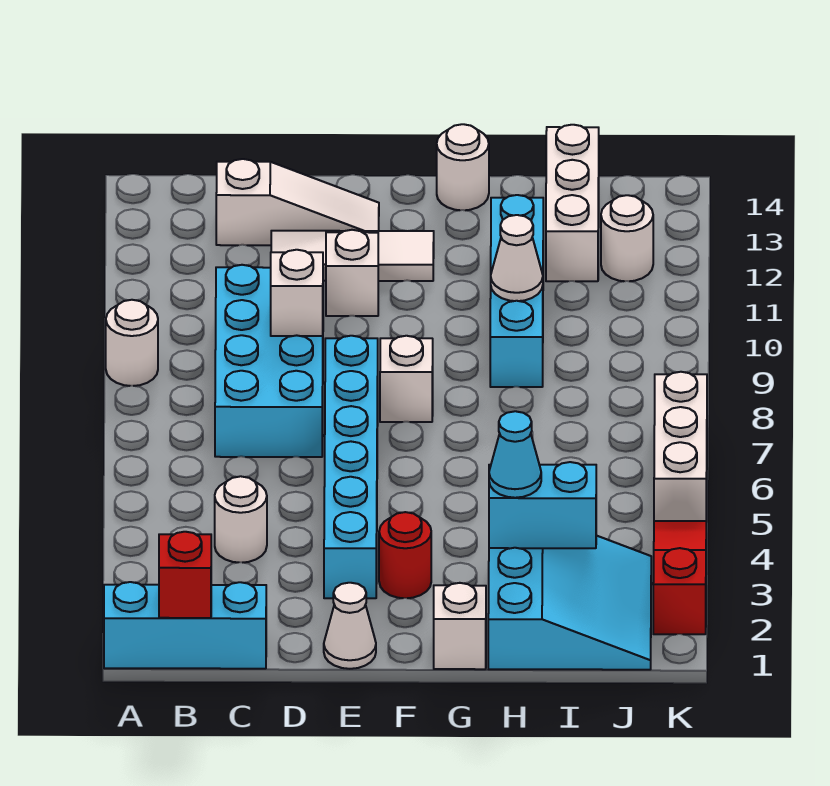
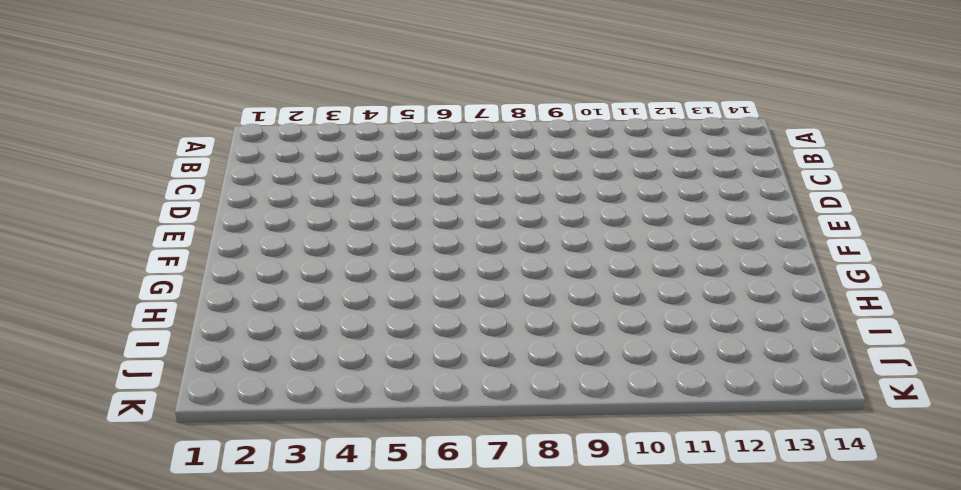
none -> cyan 1x3 brick [104,582,266,669]
none -> white 1x1 round brick [106,300,158,386]
none -> white 1x1 round brick [215,476,267,563]

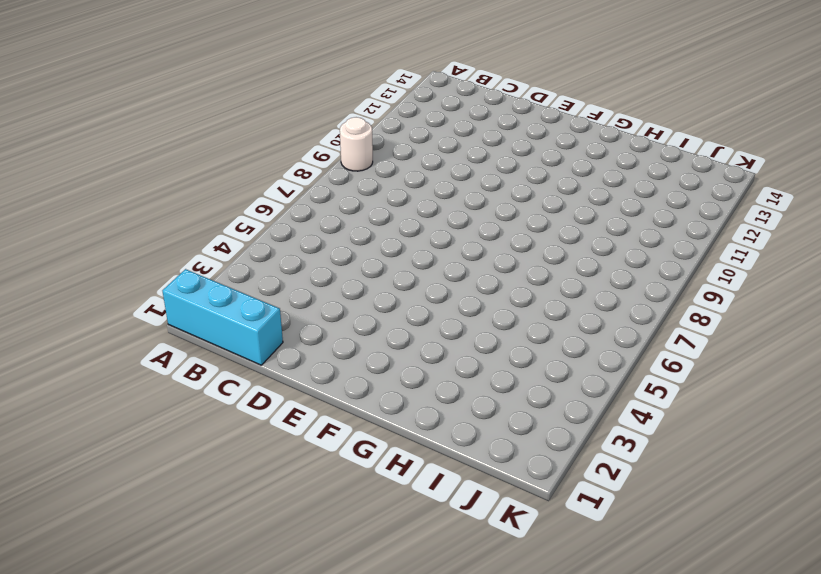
none -> white 1x1 round brick [215,476,267,563]
none -> cyan 2x4 brick [215,265,323,457]
none -> white 1x3 slope [216,159,379,245]

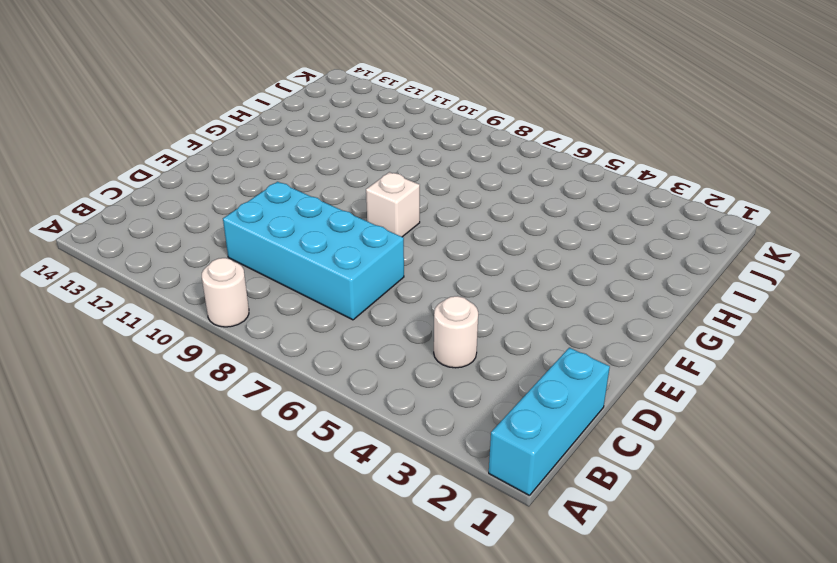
none -> white 1x3 slope [216,159,379,245]
none -> white 1x3 tile [271,231,434,281]
none -> white 1x1 cone [324,583,376,669]

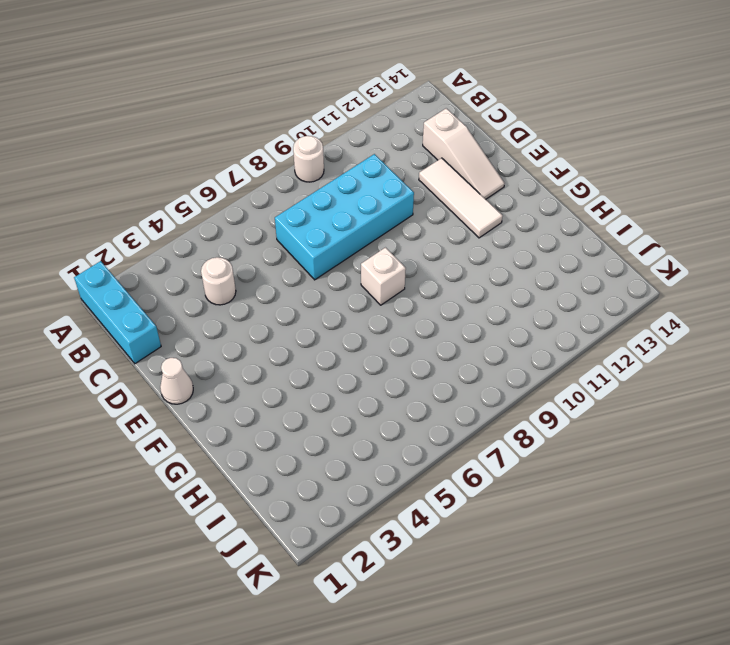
none -> cyan 1x6 brick [324,336,378,598]
none -> white 1x1 brick [326,230,378,316]
none -> red 1x1 round brick [379,512,431,598]

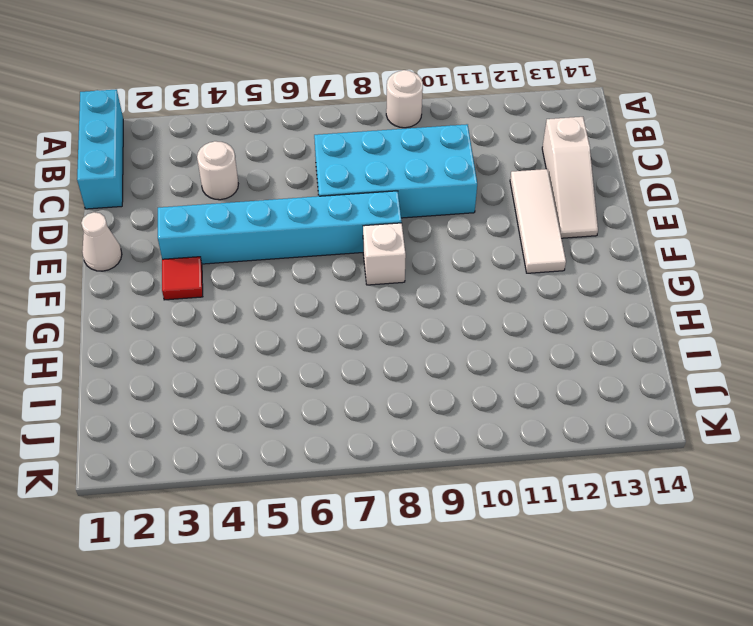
red 1x1 tile [162,257,203,300] -> red 1x1 round brick [379,512,431,598]
none -> white 1x1 brick [326,230,378,316]
none -> white 1x1 brick [434,583,486,669]
none -> white 1x1 round brick [437,124,489,210]

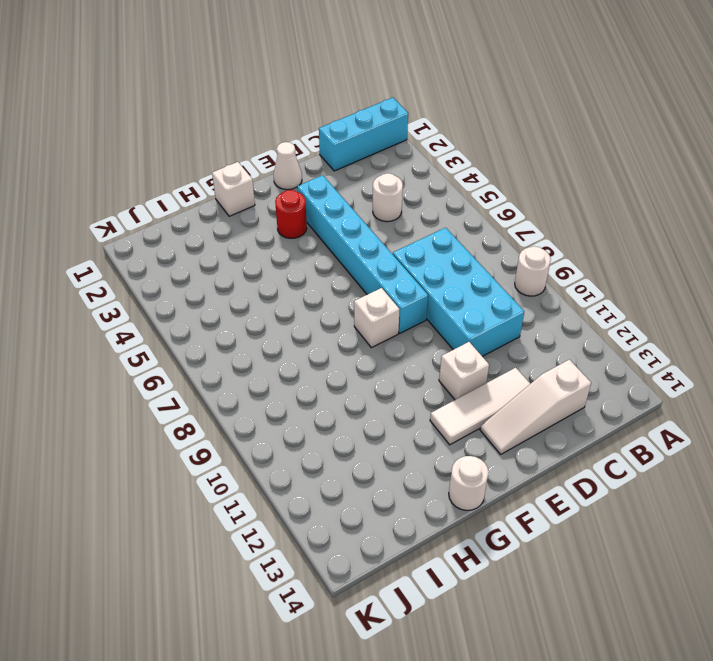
none -> cyan 3x3 slope [488,536,651,670]
none -> cyan 1x4 brick [490,195,543,387]
none -> white 1x3 brick [546,125,599,281]

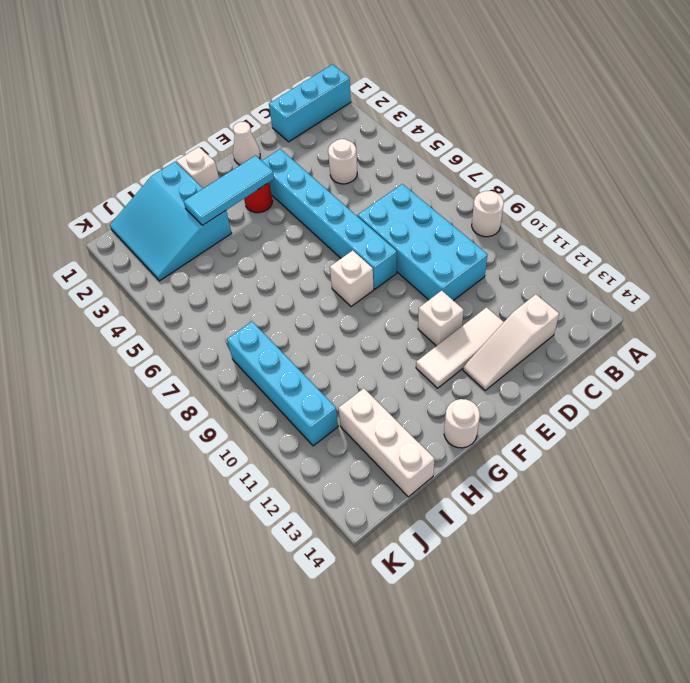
cyan 1x3 tile [184,156,274,226] -> cyan 1x2 brick [489,462,596,548]
cyan 1x4 brick [227,322,338,446] -> cyan 1x4 brick moved to [490,195,543,387]
none -> white 1x1 round brick [601,195,653,281]
none -> red 1x3 slope [653,521,706,634]
none -> white 1x3 brick [654,372,707,522]

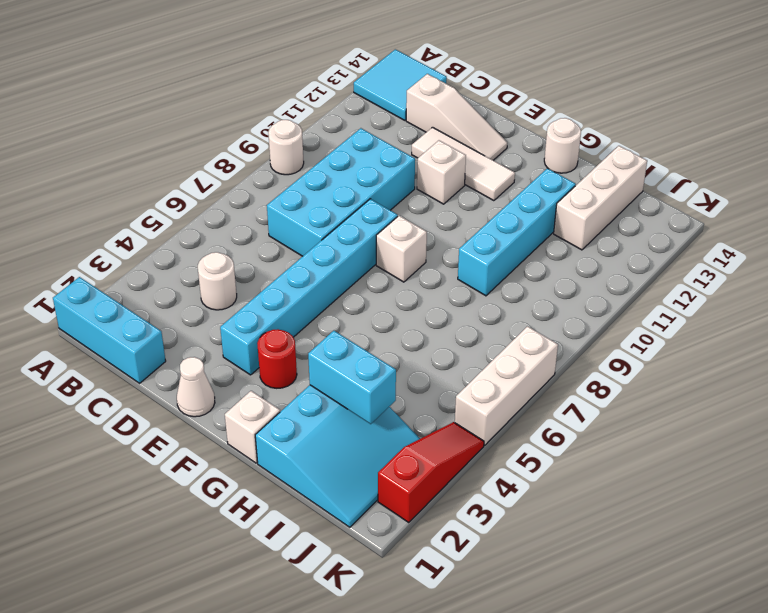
cyan 2x2 tile [354,49,447,120] -> none
none -> white 1x1 round brick [601,195,653,281]
none -> red 1x1 brick [159,532,211,618]
none -> white 1x1 brick [271,250,323,336]

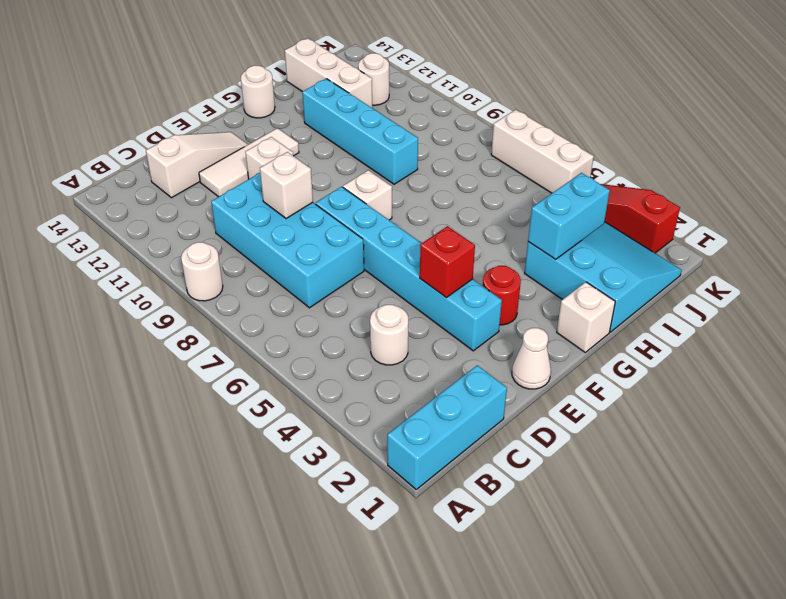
red 1x1 brick [420,226,475,298] -> red 1x1 brick moved to [159,532,211,618]
none -> white 1x1 cone [491,215,543,301]
none -> cyan 1x1 cone [489,411,541,498]

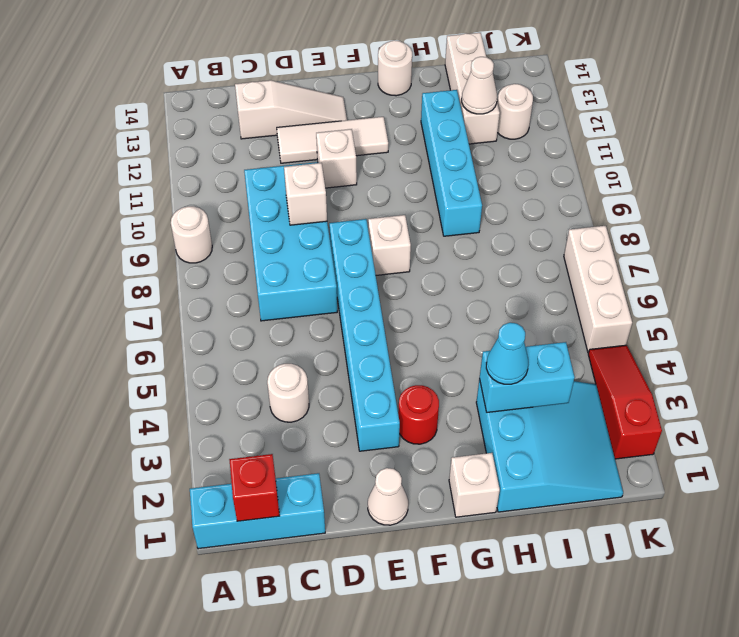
white 1x1 cone [462,57,497,114] -> white 1x1 cone moved to [491,215,543,301]

